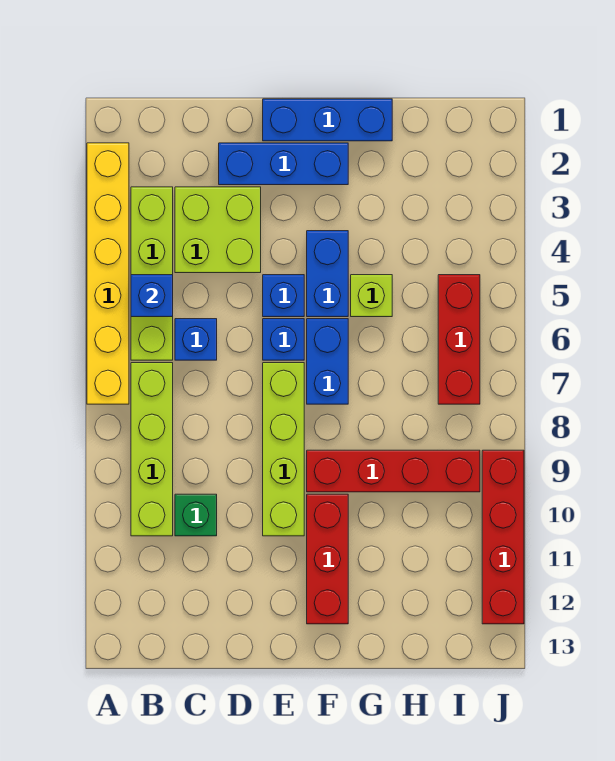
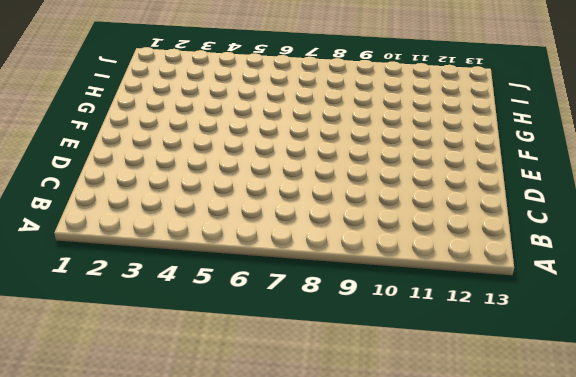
none -> yellow 1x6 brick [87,143,129,404]
none -> lime 1x4 brick [131,187,173,360]
none -> lime 1x4 brick [131,363,173,536]

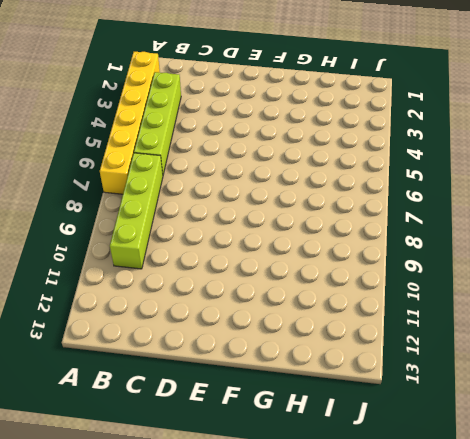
none -> lime 2x2 brick [175,187,261,273]
none -> blue 1x1 brick [175,319,217,360]
none -> green 1x1 brick [175,494,217,536]

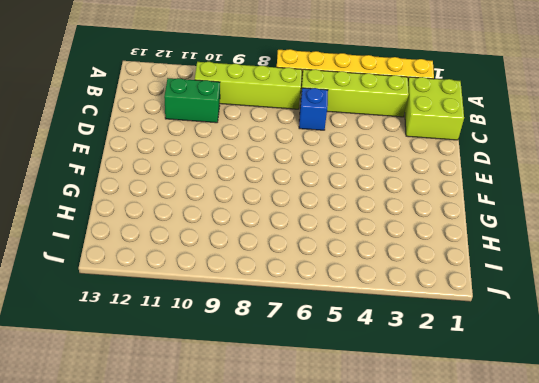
lime 2x2 brick [405,77,464,140] -> lime 2x2 brick moved to [175,187,261,273]
green 1x2 brick [164,78,220,123] -> green 1x1 brick [175,494,217,536]
none -> blue 1x3 brick [219,143,348,185]
none -> blue 1x3 brick [263,99,392,141]
none -> blue 1x1 brick [263,275,304,317]

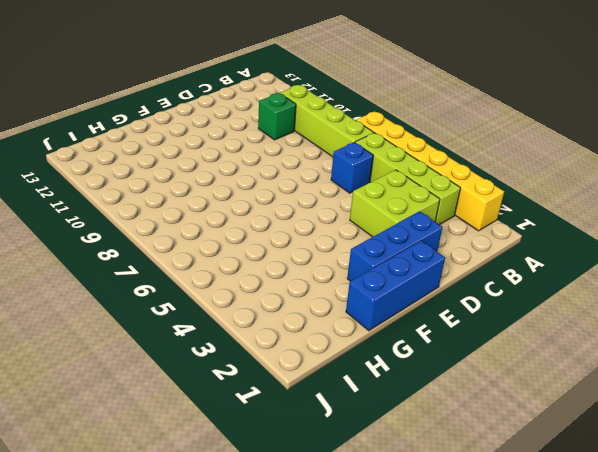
none -> blue 1x1 brick [263,275,304,317]
none -> blue 1x1 brick [263,319,304,360]
none -> lime 1x4 brick [263,363,304,536]

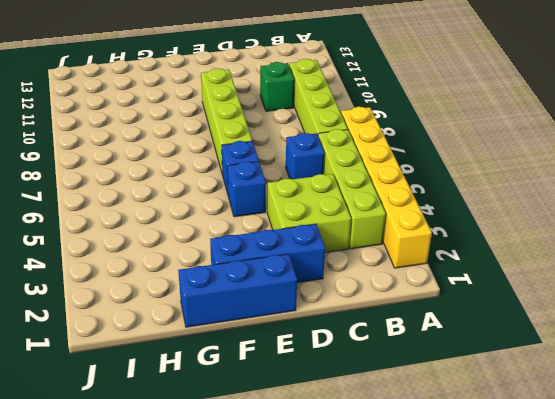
none -> blue 1x2 brick [307,231,348,317]
none -> blue 1x2 brick [307,319,348,404]
none -> red 1x4 brick [307,450,480,492]

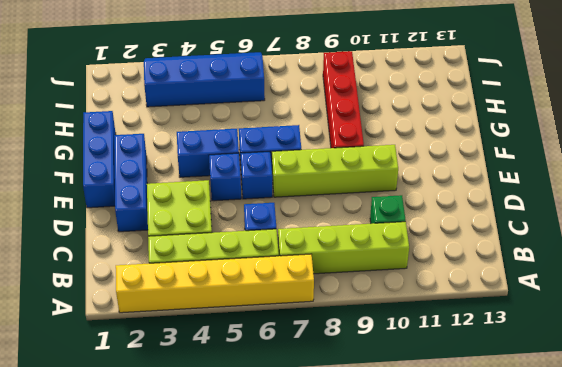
blue 2x4 slope [144,52,265,107] -> red 1x3 brick [438,275,480,404]
none -> red 1x3 brick [307,494,348,624]
none -> lime 1x1 brick [351,275,392,317]
none -> red 1x4 brick [482,450,524,624]

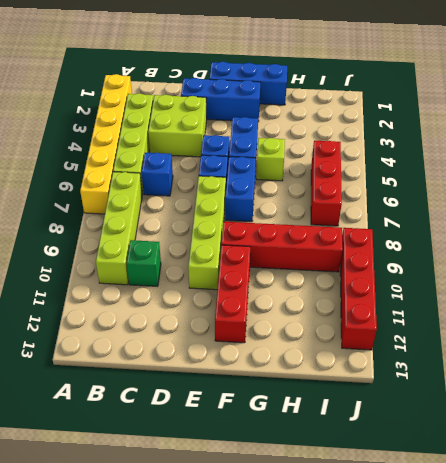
none -> blue 1x1 brick [131,275,173,317]

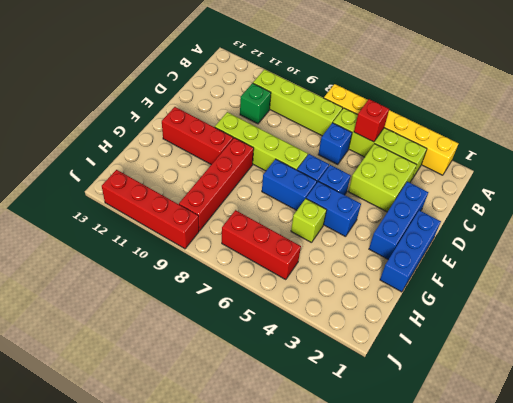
red 1x1 brick [354,99,389,142] -> blue 1x1 brick [131,275,173,317]

